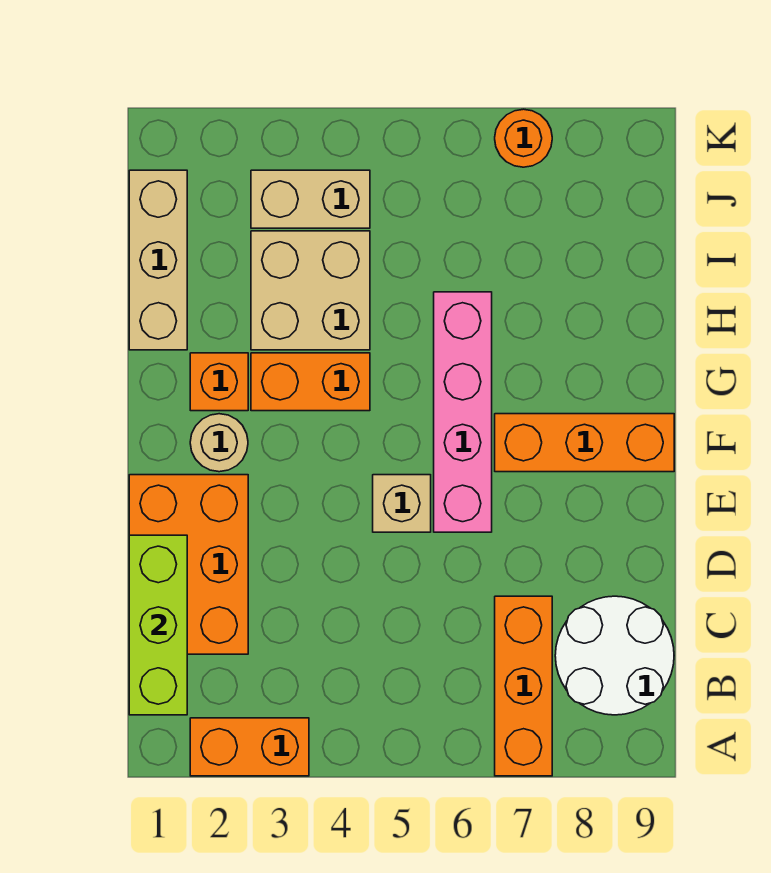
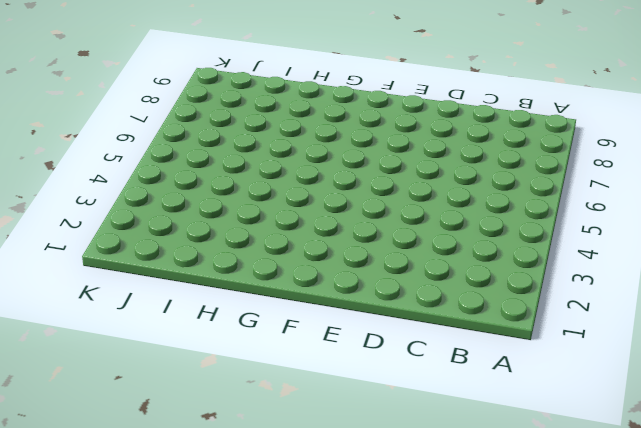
none -> orange 1x2 brick [190,718,309,776]
none -> orange 1x3 brick [495,596,552,776]
none -> white 2x2 round brick [555,596,674,715]

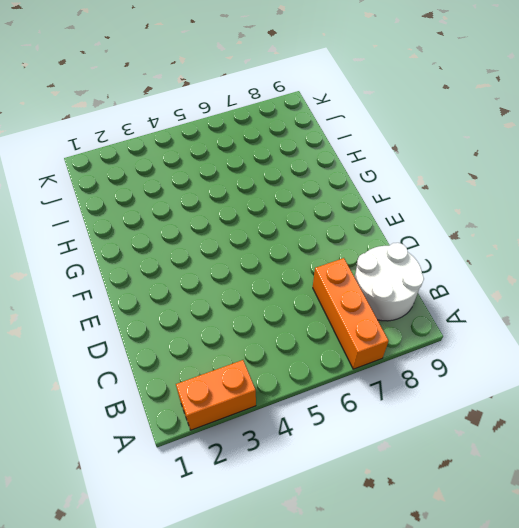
none -> orange 2x3 brick [129,475,248,654]
none -> tan 1x1 brick [373,475,431,532]
none -> pink 1x4 brick [434,292,492,532]

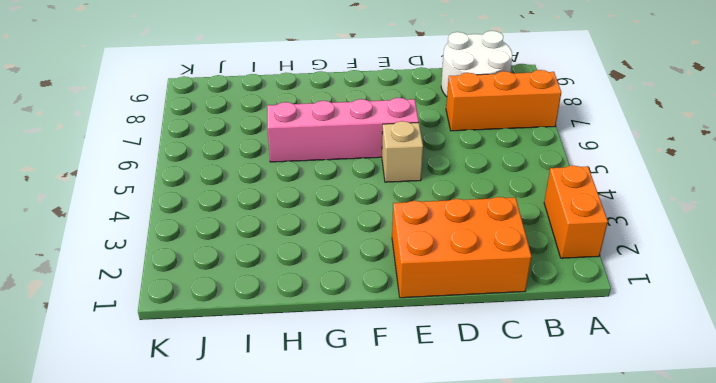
none -> tan 1x1 round brick [190,414,248,472]
none -> orange 1x3 brick [495,414,674,472]
none -> orange 1x1 brick [190,353,248,411]

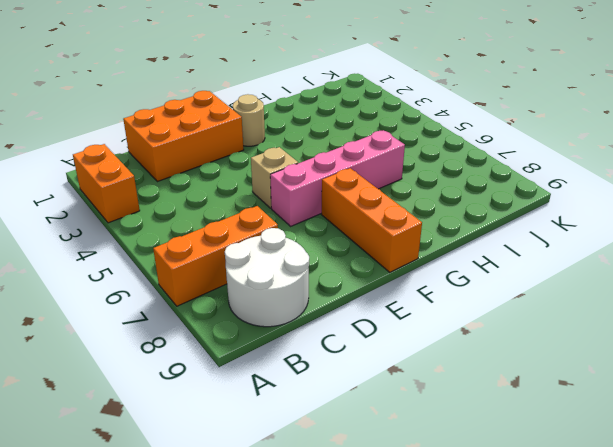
none -> orange 1x1 brick [190,353,248,411]
none -> orange 1x2 brick [251,353,370,411]
none -> tan 1x3 brick [129,170,187,350]

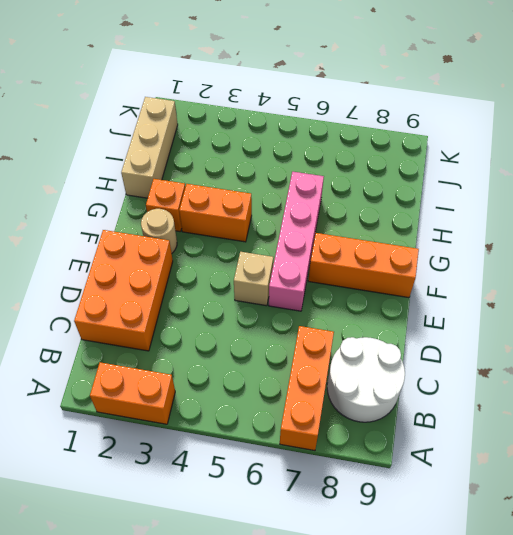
none -> tan 2x2 brick [251,231,370,350]
none -> tan 1x2 brick [251,170,370,228]
none -> orange 1x1 round brick [495,109,552,167]

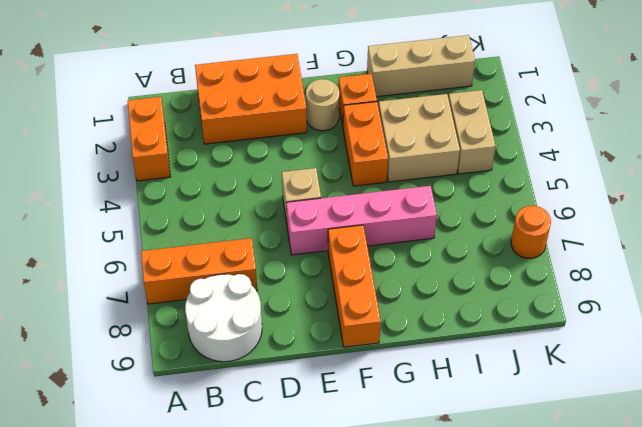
none -> lime 1x3 brick [129,535,187,715]

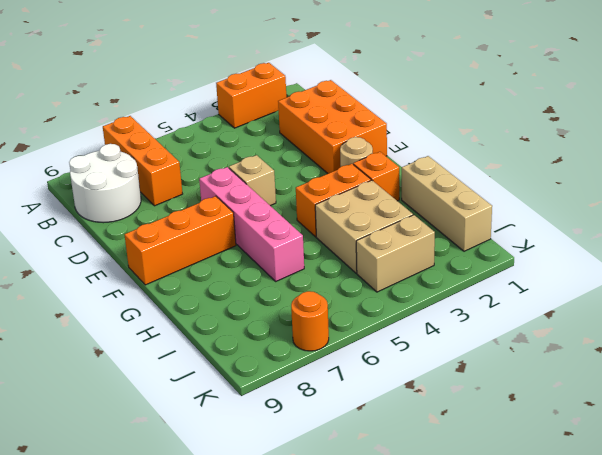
none -> lime 1x3 brick [129,535,187,715]

